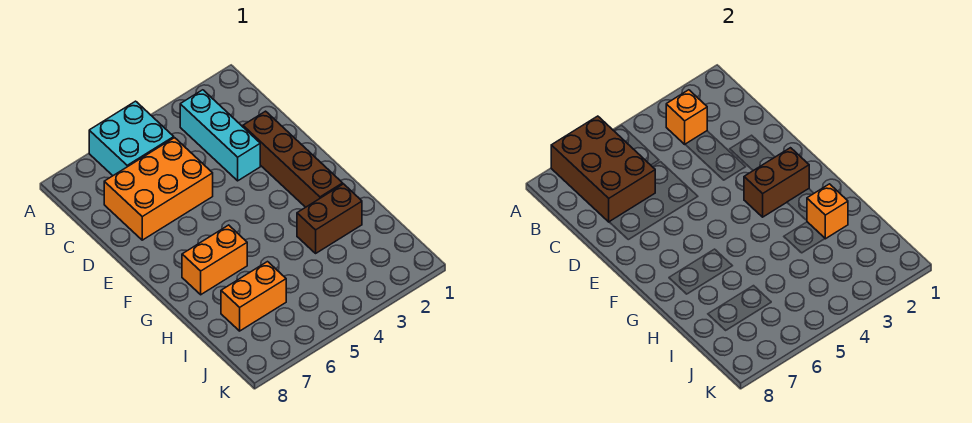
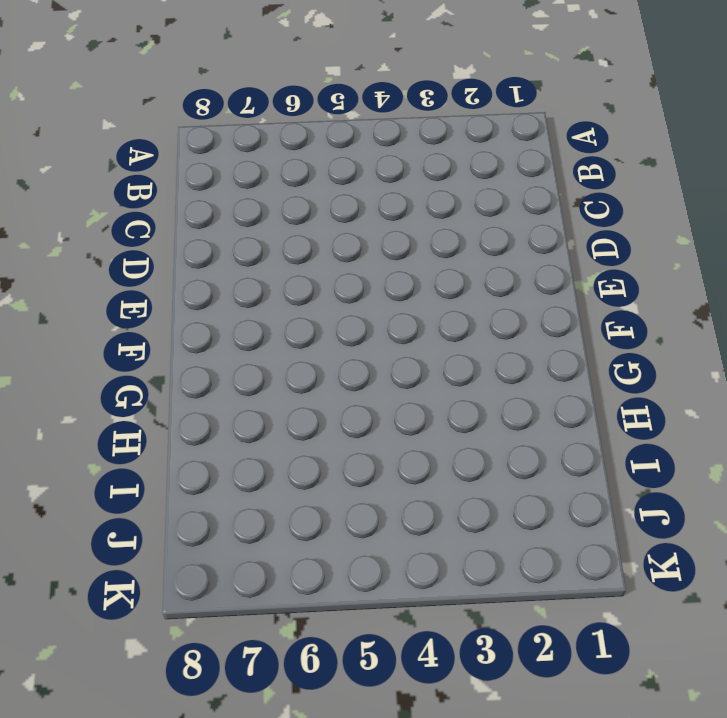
none -> cyan 2x2 brick [89,101,174,176]
none -> cyan 1x3 brick [180,90,260,181]

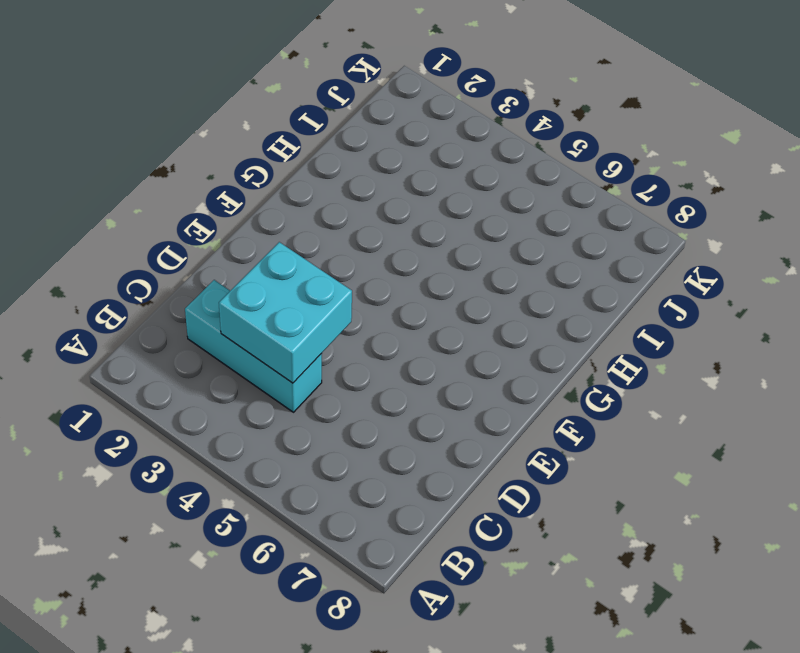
cyan 1x3 brick [185,280,322,412] -> cyan 1x3 brick turned to [180,90,260,181]
cyan 2x2 brick [219,242,352,383] -> cyan 2x2 brick moved to [89,101,174,176]
none -> orange 2x3 brick [104,138,213,240]
none -> brown 1x4 brick [243,111,343,207]

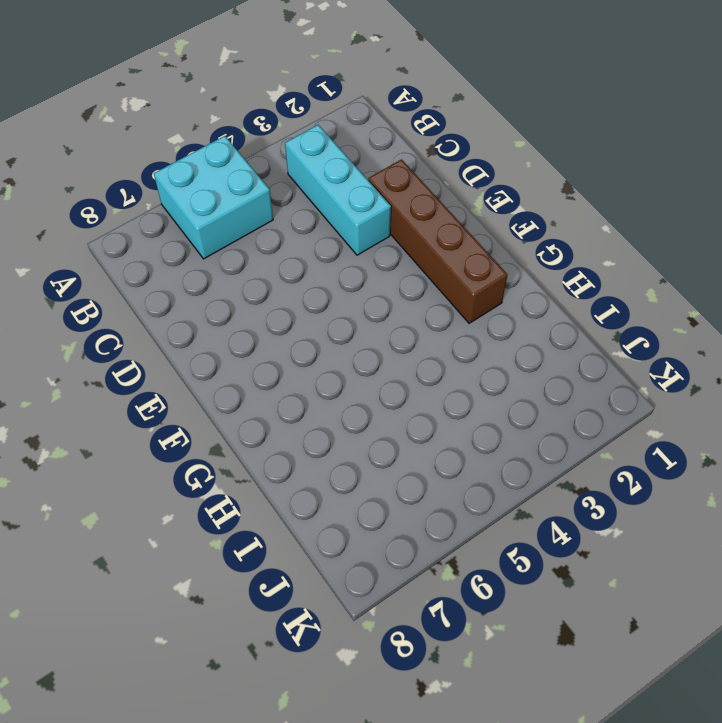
none -> orange 2x3 brick [104,138,213,240]
none -> orange 1x2 brick [182,225,247,295]

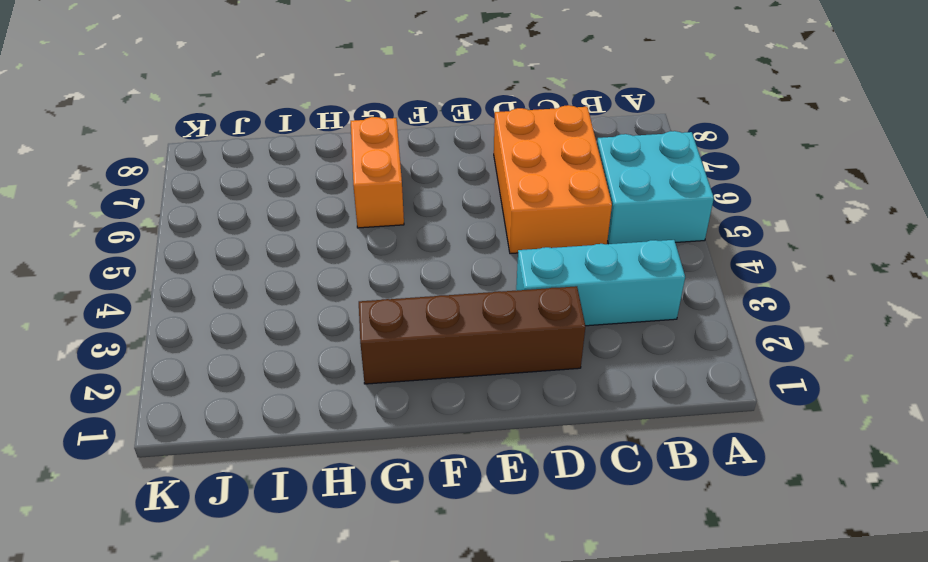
none -> brown 1x2 brick [297,184,362,253]
none -> orange 1x2 brick [221,262,286,331]

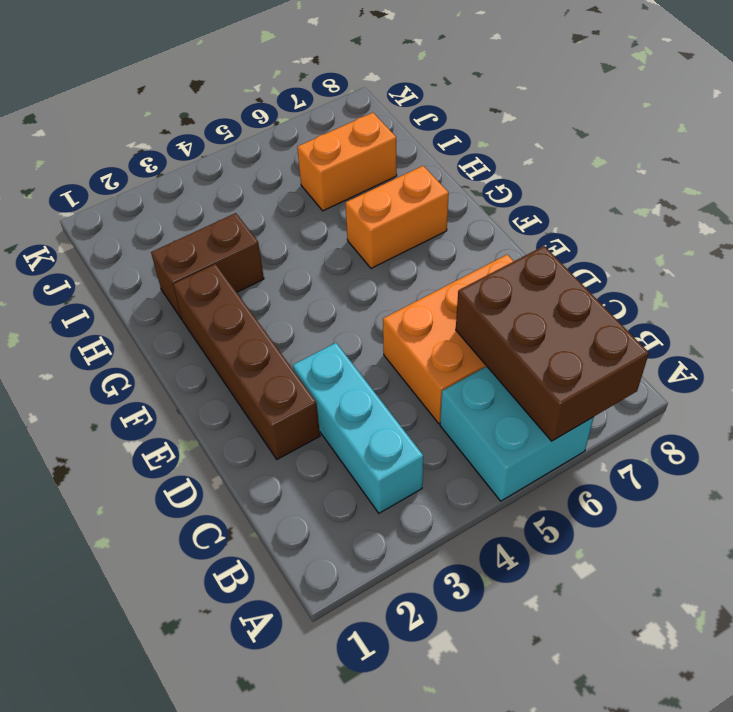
none -> orange 1x1 brick [666,90,707,144]
none -> brown 1x2 brick [744,148,809,217]

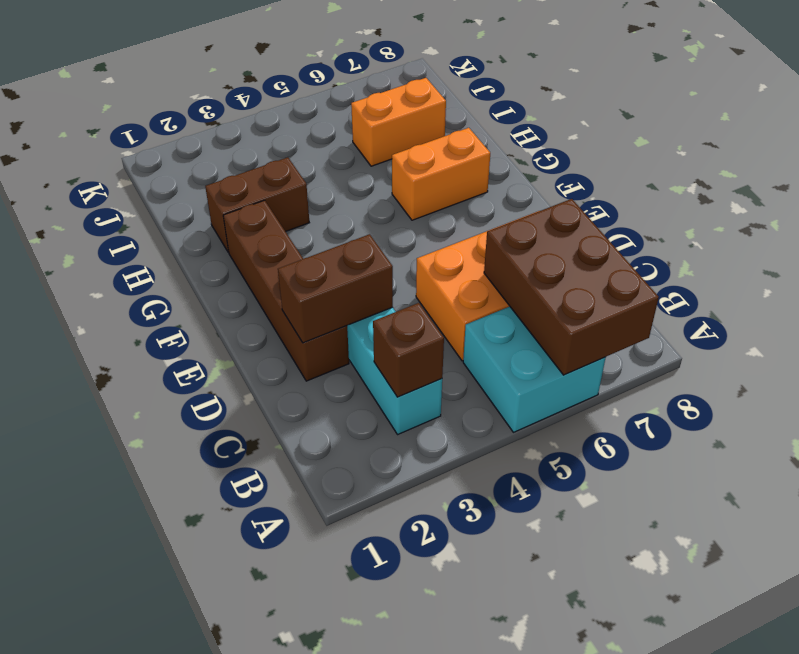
brown 1x1 brick [373,303,444,397] -> orange 1x1 brick [666,90,707,144]
brown 1x2 brick [278,234,393,343] -> brown 1x2 brick moved to [744,148,809,217]
none -> orange 1x1 brick [807,184,848,239]

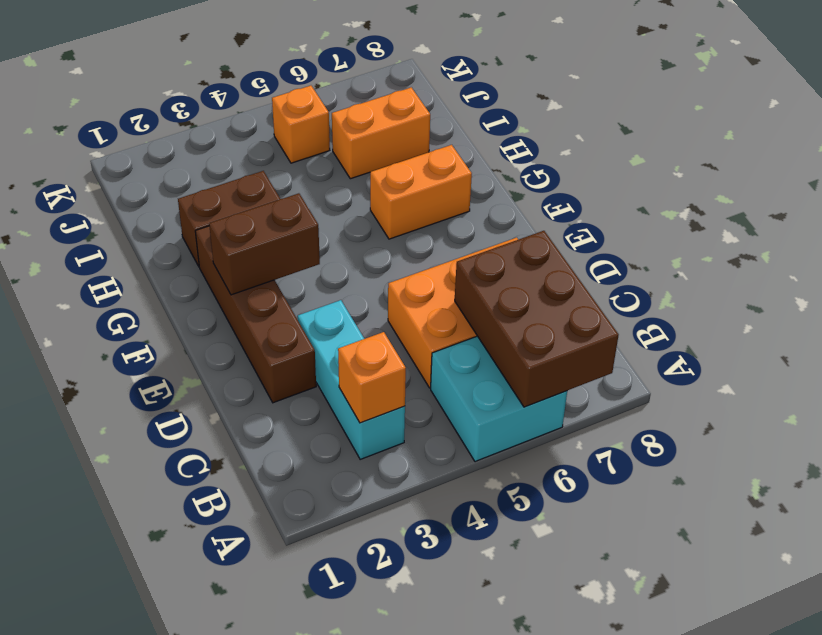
orange 1x1 brick [272,86,330,163] -> orange 1x1 brick moved to [807,184,848,239]

